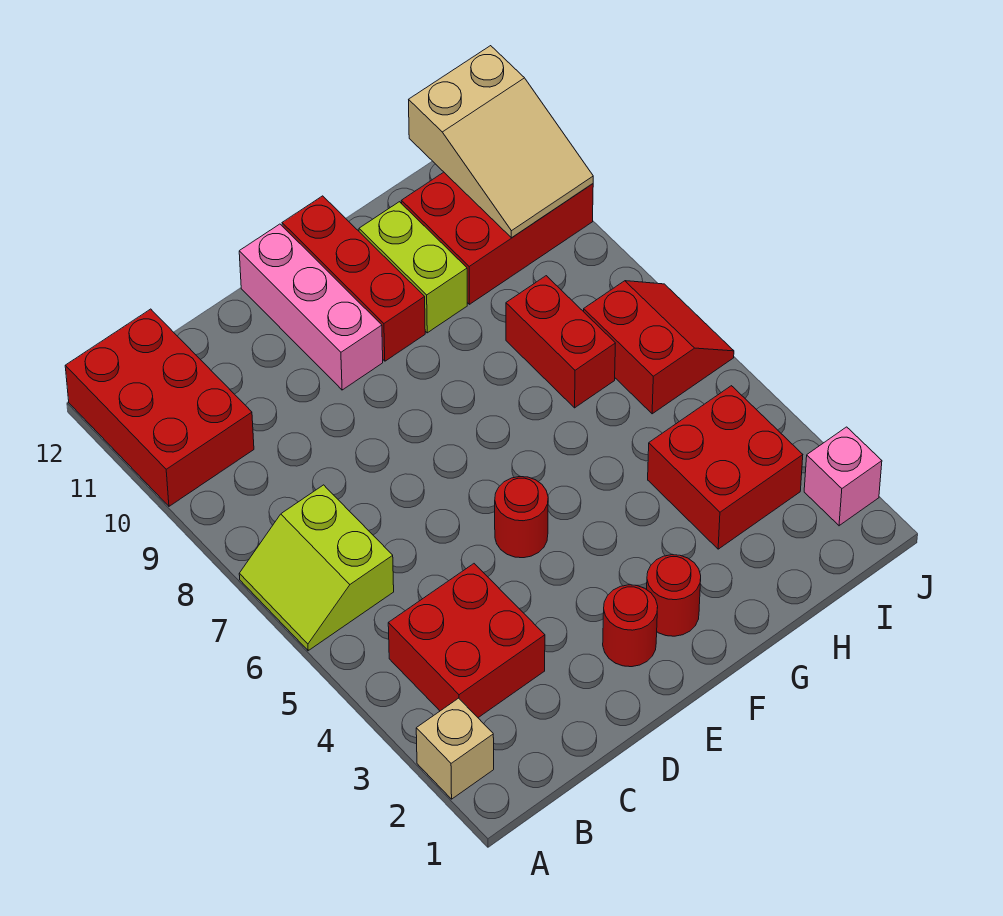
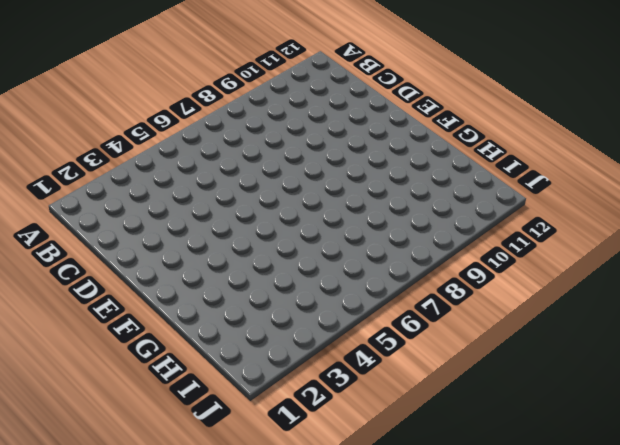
none -> tan 1x1 brick [416,698,494,799]
none -> lime 2x2 slope [239,485,394,651]
none -> red 2x3 brick [65,309,254,506]

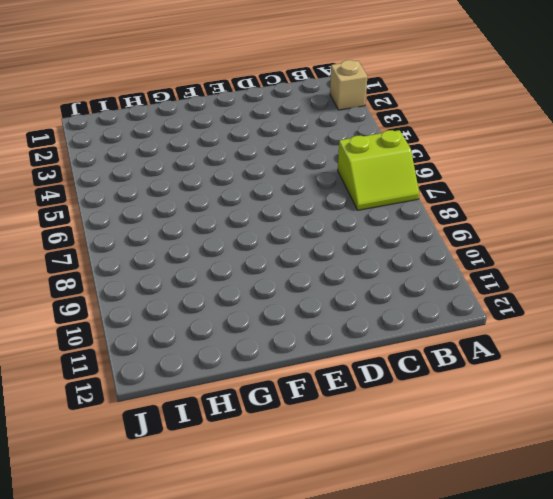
lime 2x2 slope [338,130,419,210] -> lime 2x2 slope turned to [239,485,394,651]
none -> red 2x3 brick [65,309,254,506]
none -> red 2x2 brick [388,564,545,718]
none -> red 1x1 round brick [603,585,658,667]

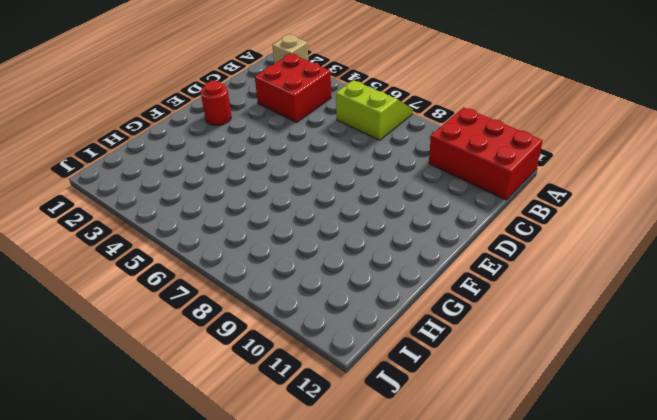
none -> red 1x1 round brick [495,477,548,558]
none -> pink 1x3 brick [239,224,383,390]
none -> red 1x1 round brick [647,555,701,636]

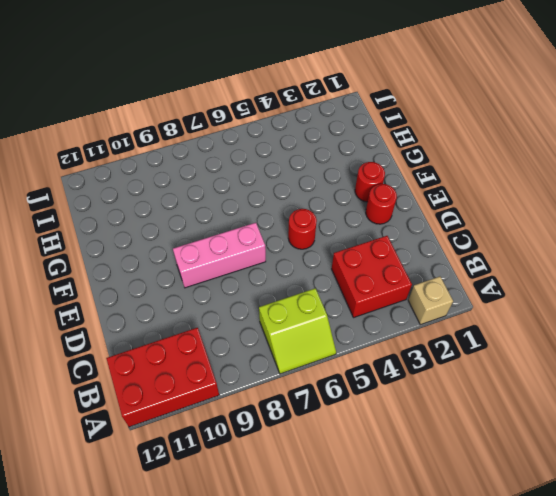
pink 1x3 brick [173,223,266,288] -> pink 1x3 brick moved to [239,224,383,390]
none -> red 1x3 brick [282,196,425,361]
none -> lime 1x2 brick [359,202,467,333]
none -> red 2x2 brick [648,386,803,549]

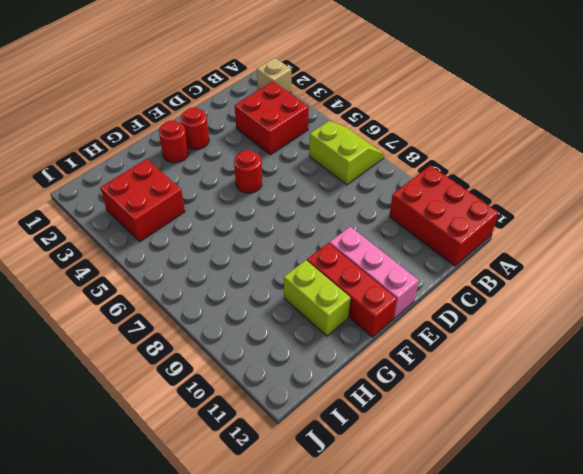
none -> red 1x2 brick [506,276,615,408]
none -> red 2x3 brick [401,172,593,304]
none -> red 2x2 slope [584,281,734,414]

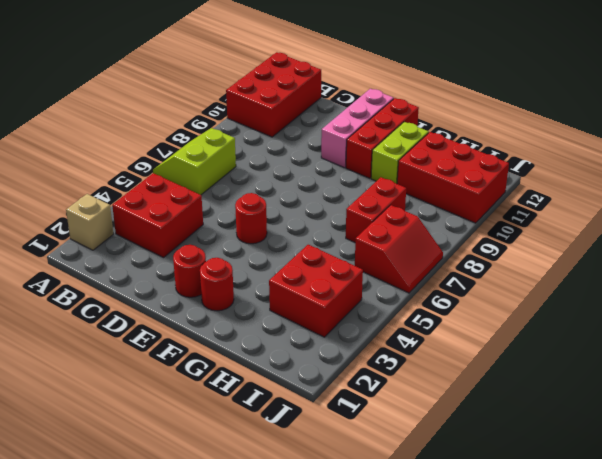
none -> pink 1x1 brick [804,427,882,526]
none -> tan 2x3 slope [409,46,593,238]

